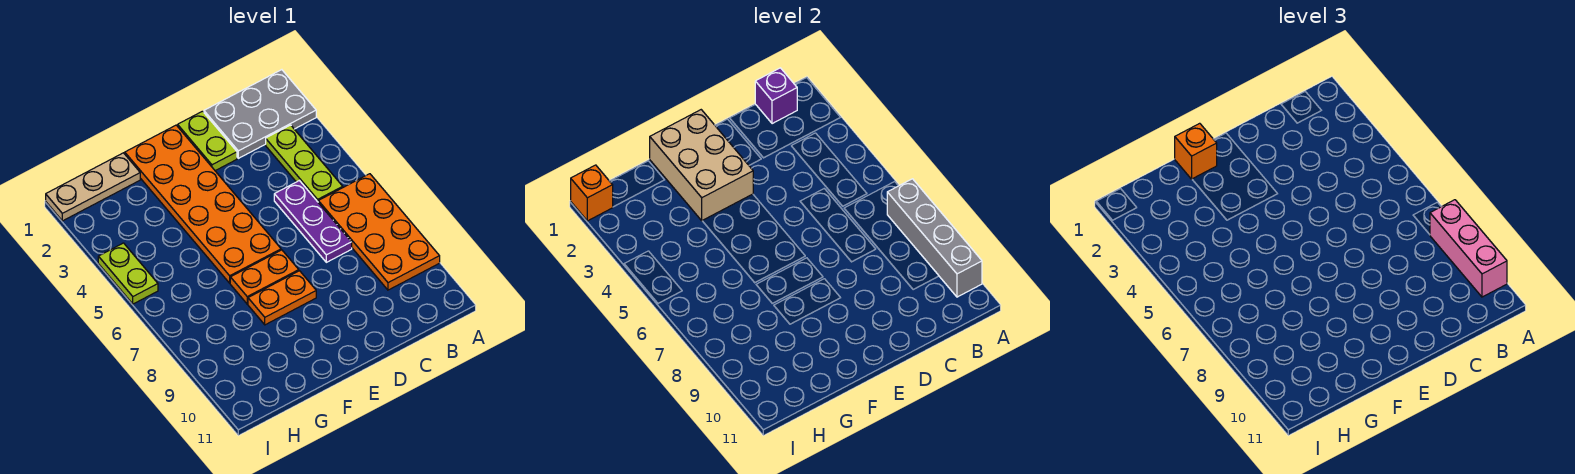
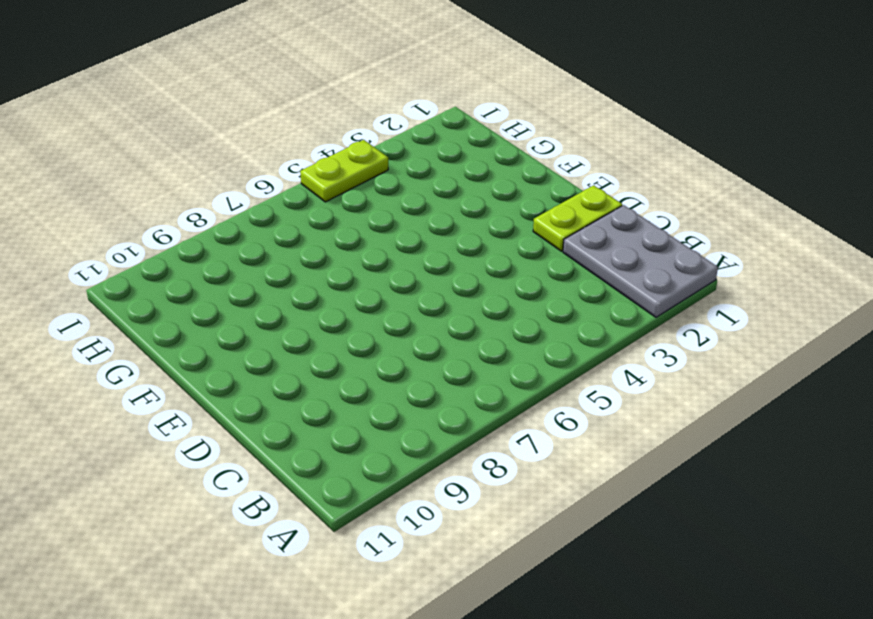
none -> orange 2x4 plate [318,174,440,290]
none -> lime 1x3 plate [266,125,343,202]
none -> purple 1x3 plate [274,181,352,262]

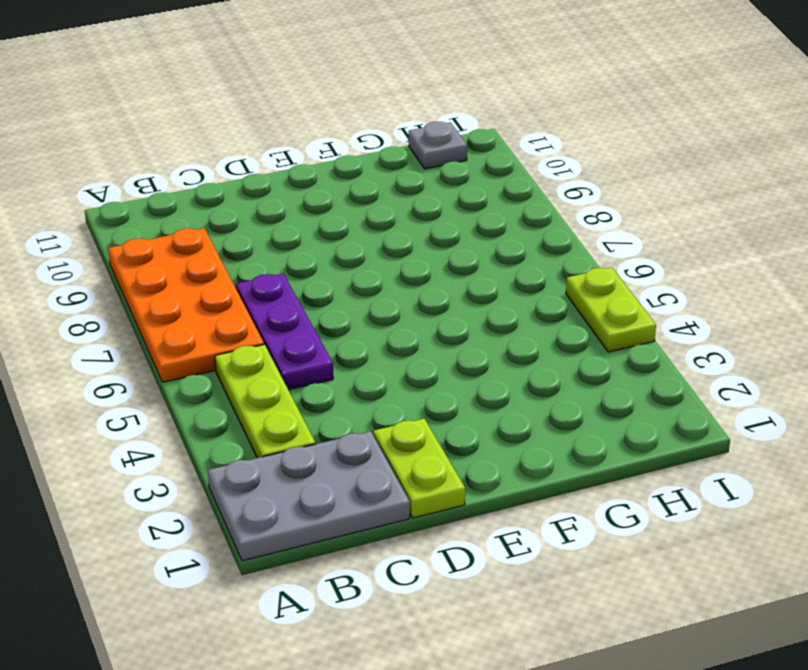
grey 1x1 plate [409,122,467,169] -> none
none -> orange 2x6 plate [125,125,281,283]
none -> orange 1x2 plate [230,250,299,304]
none -> orange 1x2 plate [248,271,316,325]

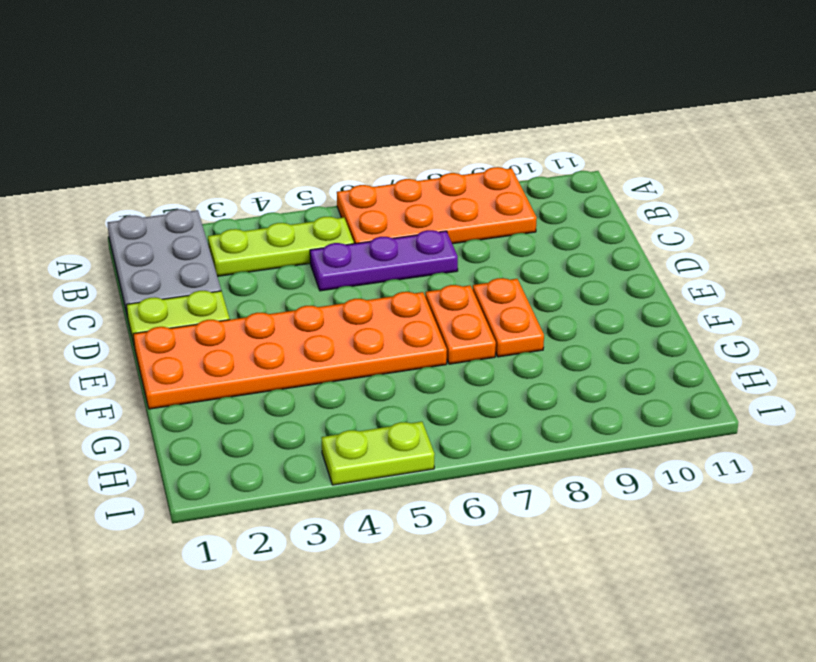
none -> tan 1x3 plate [46,153,140,221]
none -> grey 1x4 brick [887,179,982,297]
none -> purple 1x1 brick [755,68,797,124]

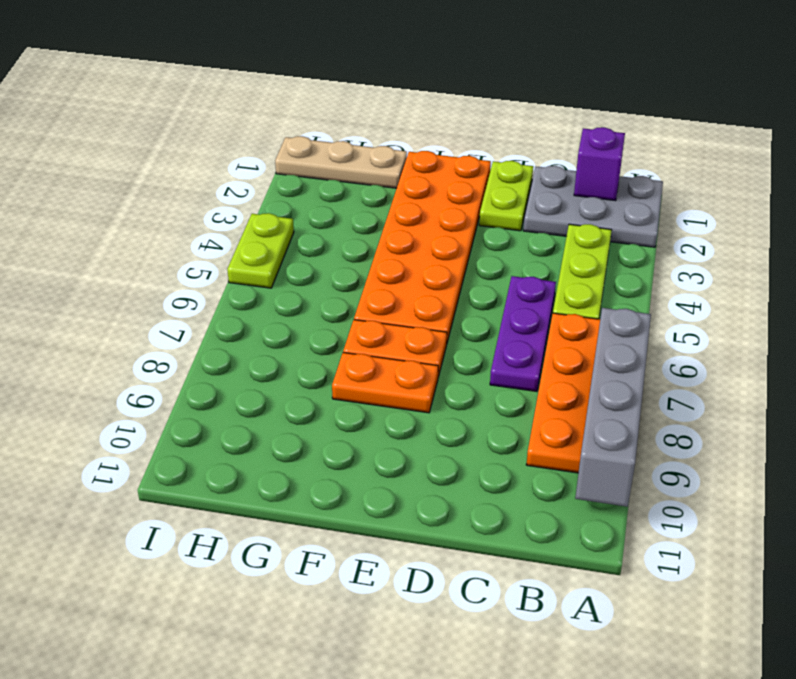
none -> tan 2x3 brick [650,110,753,221]
none -> orange 1x1 brick [571,165,613,221]
none -> pink 1x3 brick [1430,200,1507,297]

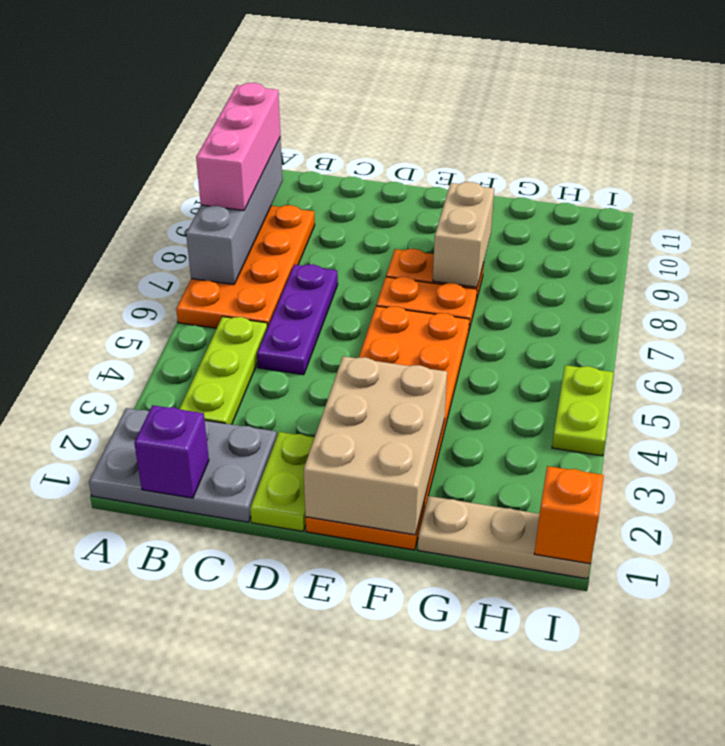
tan 1x2 brick [433,182,494,287] -> none
none -> orange 1x1 brick [1175,123,1217,179]

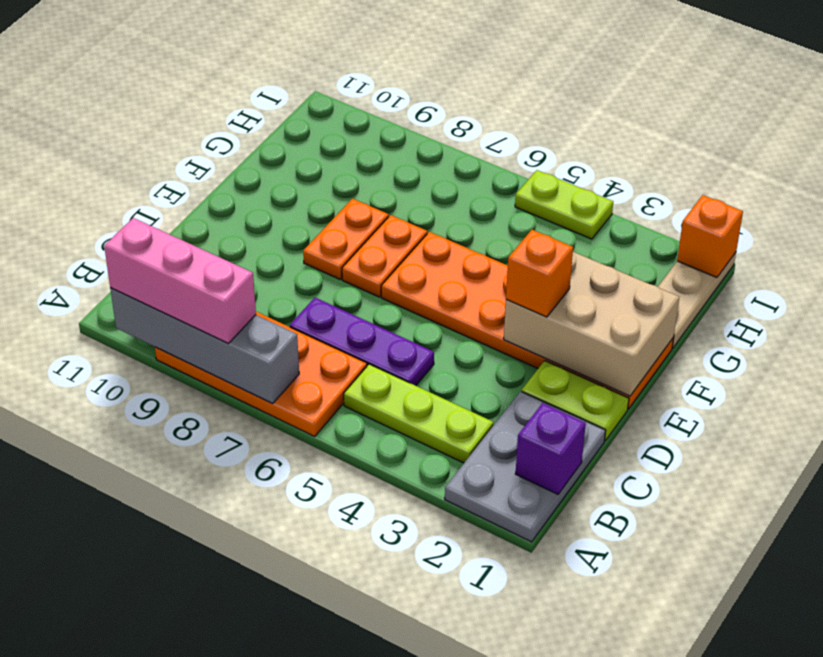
orange 1x1 brick [506,230,573,317] -> orange 1x1 brick moved to [1175,123,1217,179]

